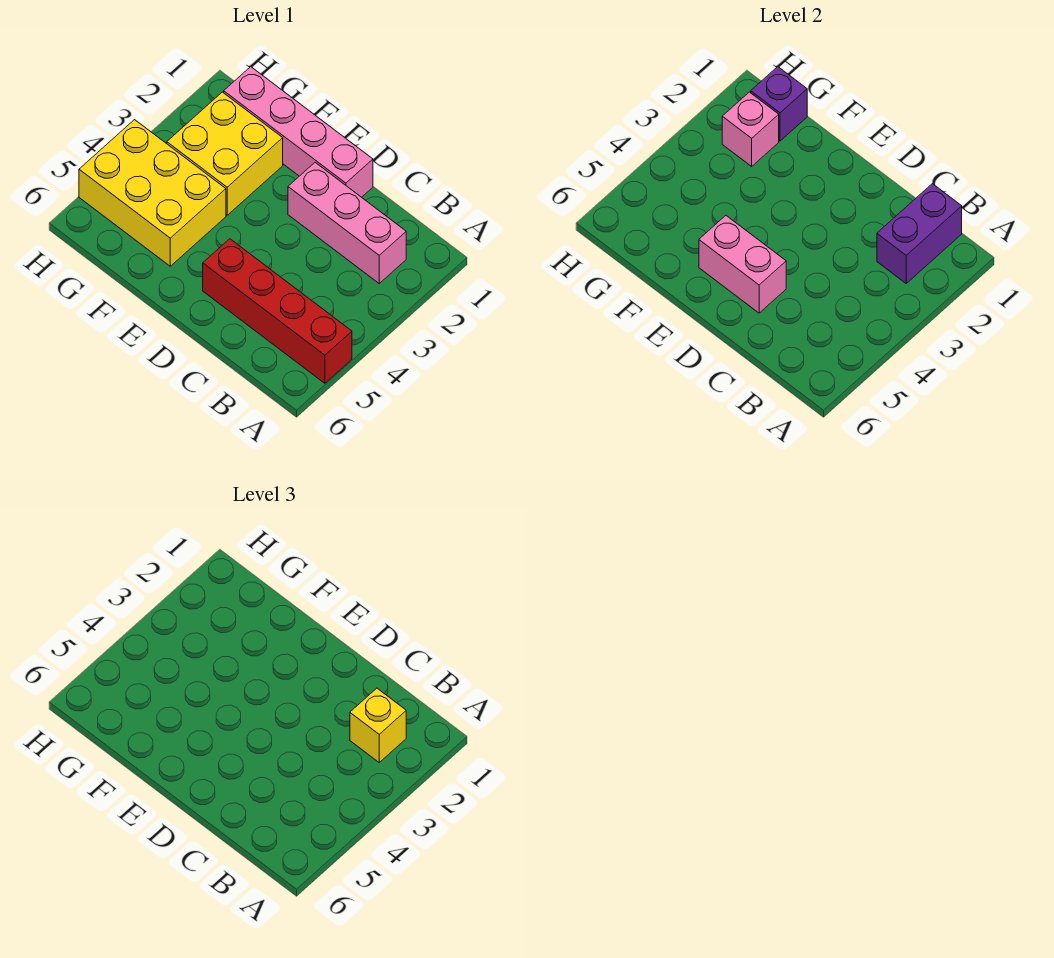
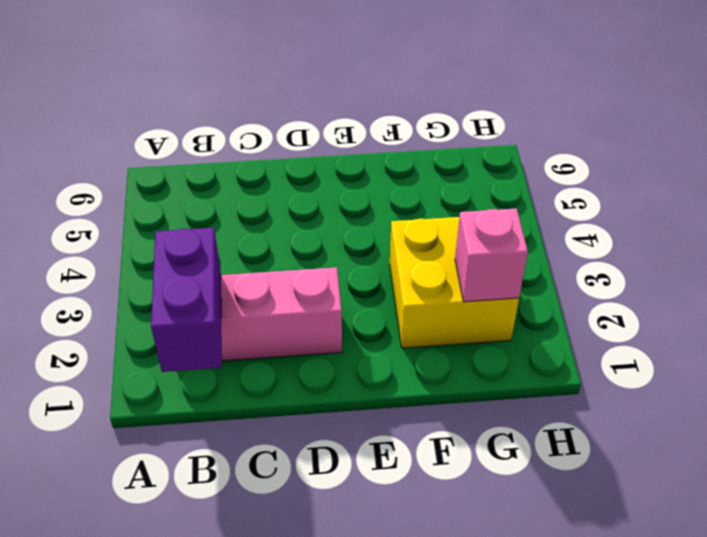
none -> red 1x4 brick [203,239,352,383]
none -> pink 1x4 brick [224,67,373,197]

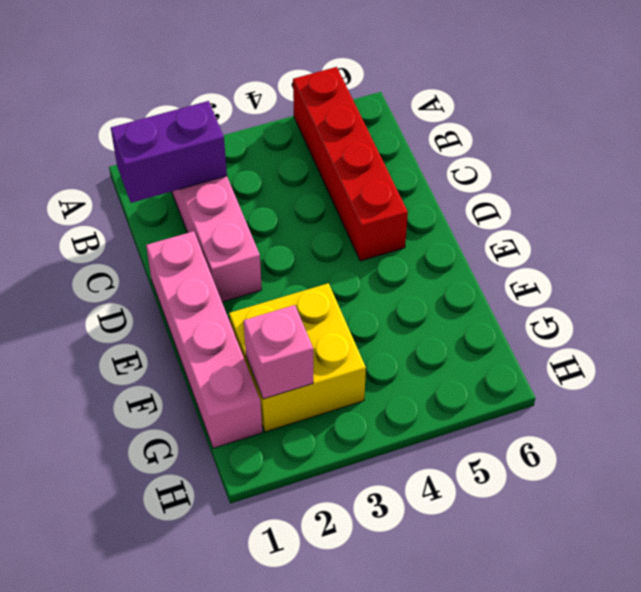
none -> yellow 2x3 brick [79,120,226,266]
none -> pink 1x2 brick [699,216,786,313]

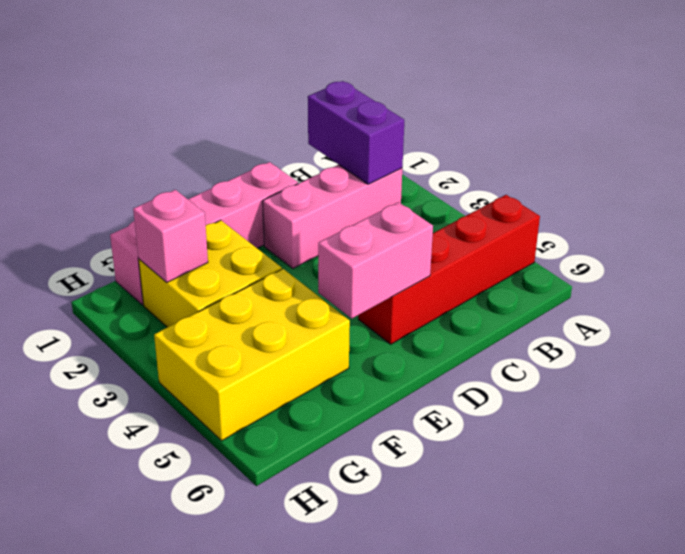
none -> purple 1x1 brick [751,67,807,141]
none -> yellow 1x1 brick [350,688,406,762]

